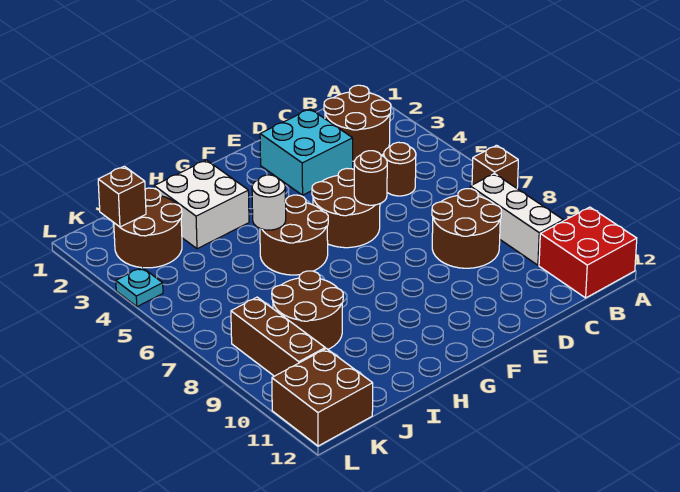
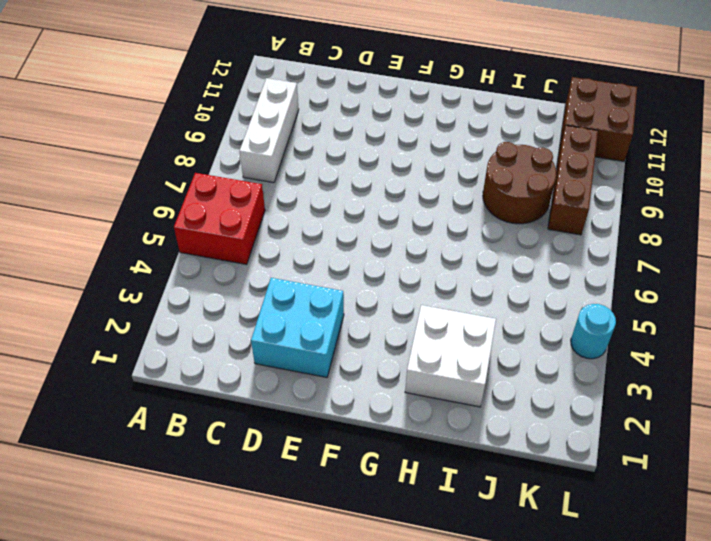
red 2x2 brick [174,173,265,265] -> red 2x2 brick moved to [539,207,637,298]
cyan 1x1 round brick [571,304,616,359] -> cyan 1x1 plate [116,268,163,307]
none -> brown 1x1 brick [472,145,518,188]
none -> brown 2x2 round brick [324,85,391,161]
none -> brown 1x1 round brick [384,142,416,196]

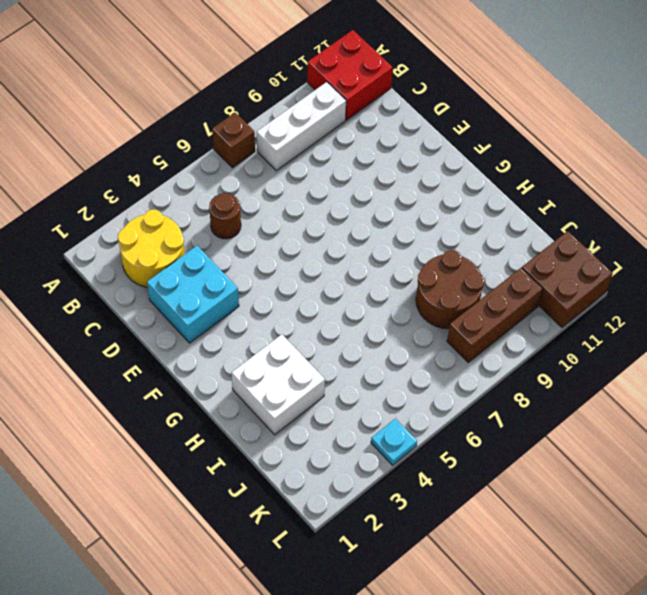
yellow 2x2 round brick [118,210,185,287] -> brown 2x2 round brick [324,85,391,161]
none -> brown 2x2 round brick [432,189,501,268]
none -> brown 2x2 round brick [312,168,380,248]
none -> brown 2x2 round brick [260,195,328,275]

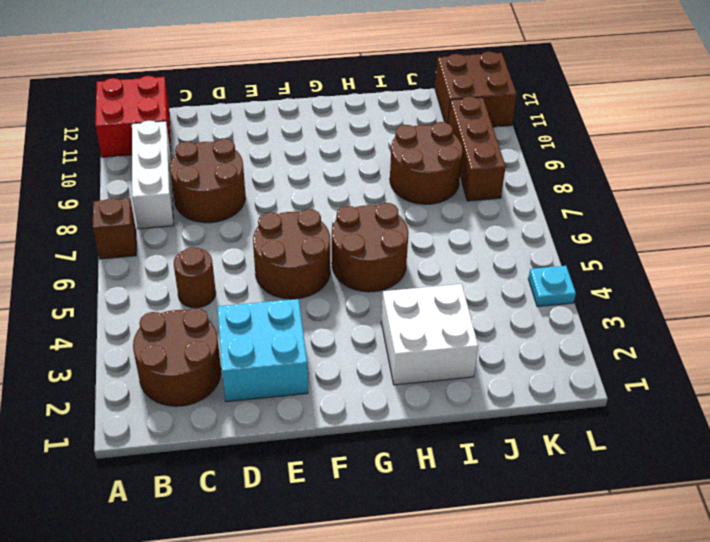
none -> brown 2x2 round brick [114,188,182,268]
none -> brown 1x1 round brick [354,151,387,205]
none -> white 1x1 round brick [252,175,286,230]

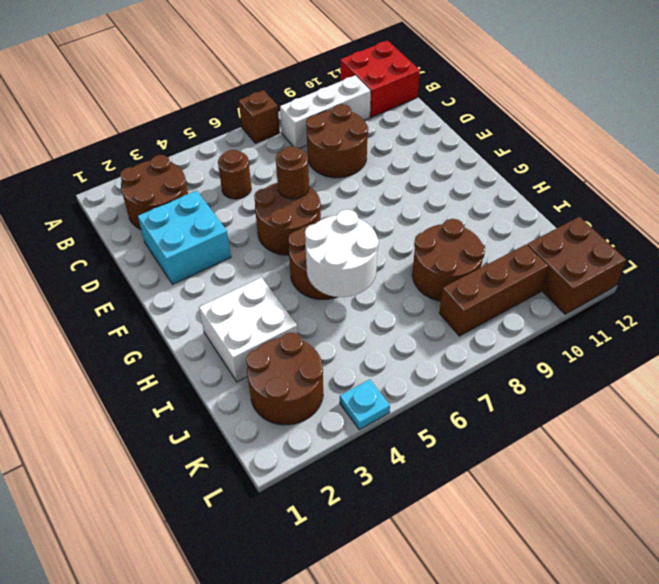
white 2x2 round brick [305,209,379,297] -> white 1x1 round brick [252,175,286,230]
none -> brown 1x1 brick [98,166,146,227]

